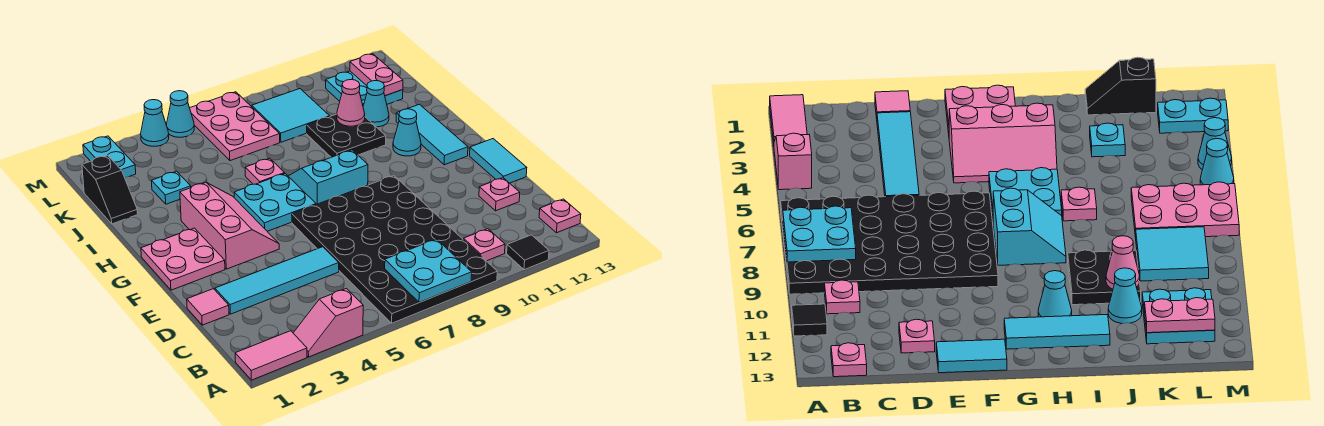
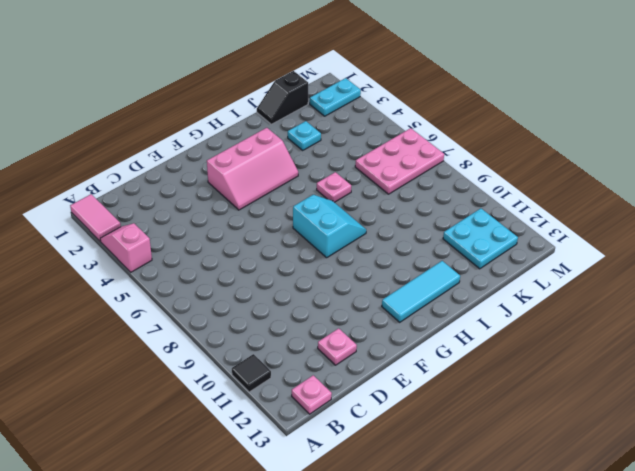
none -> black 4x6 plate [292,176,497,323]
none -> pink 1x1 plate [463,229,505,261]
none -> pink 1x1 tile [187,289,229,325]
none -> cyan 1x4 tile [215,247,339,314]

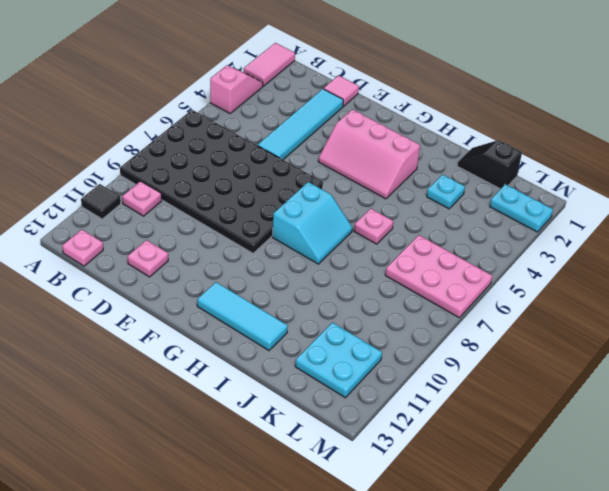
none -> cyan 1x2 tile [470,139,527,183]
none -> pink 2x2 plate [141,228,225,290]
none -> cyan 2x2 plate [234,174,316,231]
none -> cyan 1x1 cone [393,109,421,156]

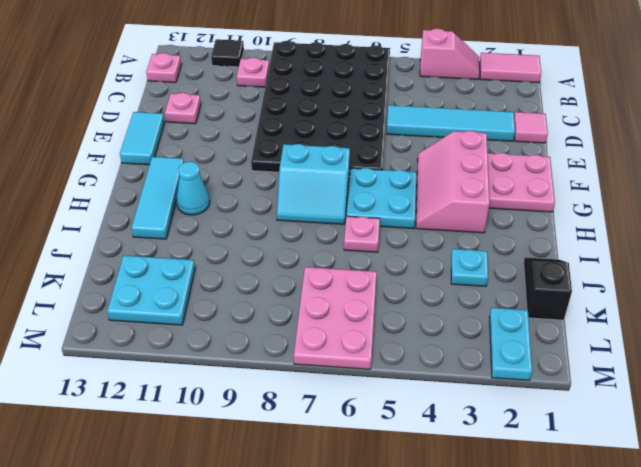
none -> black 2x2 plate [307,114,386,157]
none -> cyan 1x1 cone [363,81,389,127]
none -> cyan 2x2 tile [252,89,330,142]
none -> cyan 1x1 cone [141,100,169,146]

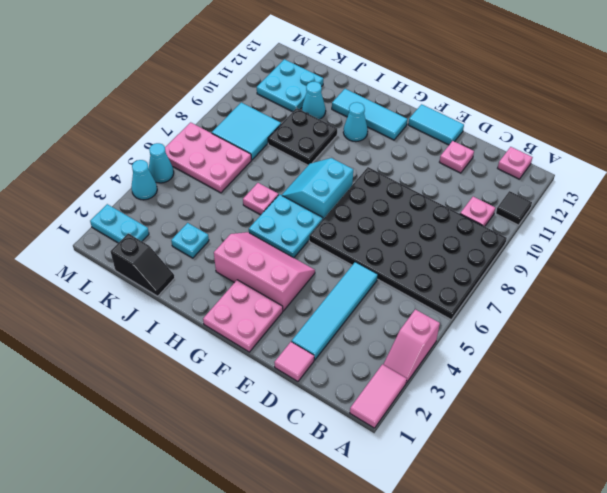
none -> cyan 2x2 plate [385,239,472,303]
none -> pink 1x1 cone [337,80,365,126]
none -> pink 1x2 plate [350,54,403,96]

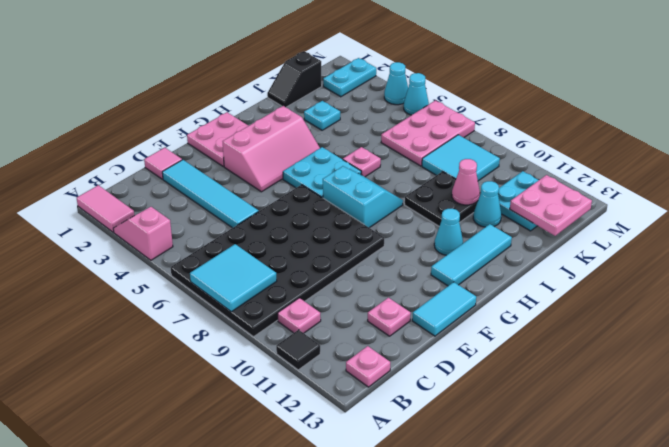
cyan 2x2 tile [190,244,277,312] -> cyan 2x2 plate [385,239,472,303]
pink 2x2 plate [510,175,592,236] -> pink 1x2 plate [350,54,403,96]

